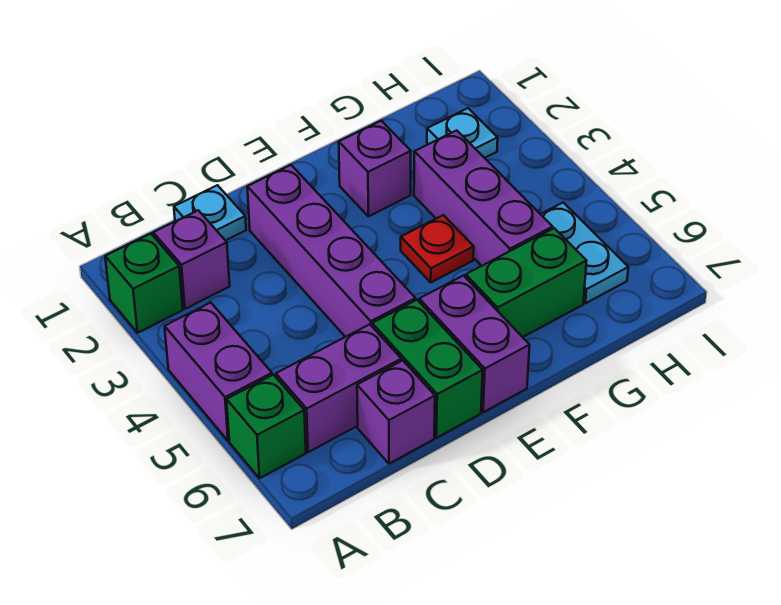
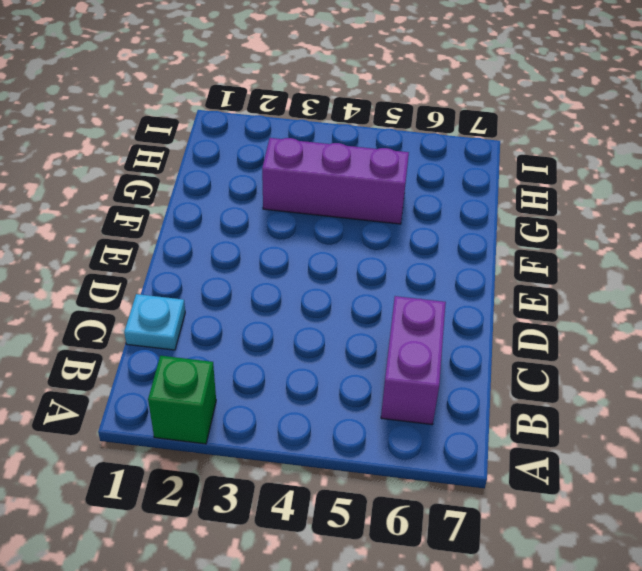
none -> purple 1x2 brick [165,303,272,441]
none -> green 1x1 brick [227,375,306,478]
none -> purple 1x1 brick [153,210,230,309]

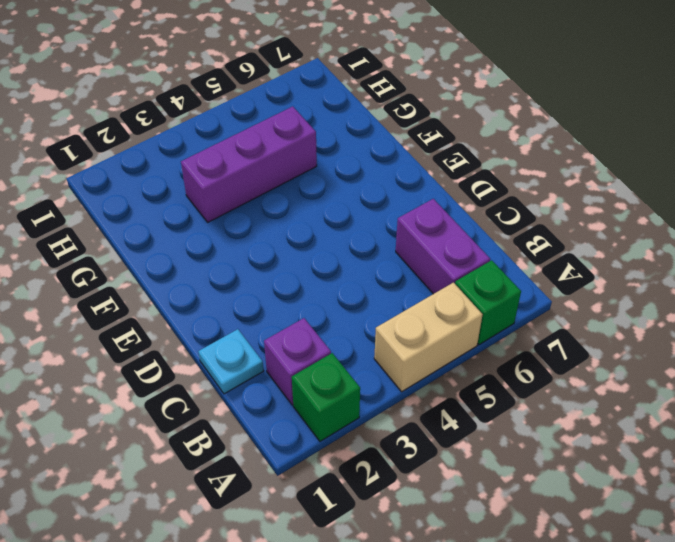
tan 1x2 brick [374,282,483,392] -> purple 1x2 brick [165,303,272,441]
none -> purple 1x1 brick [357,361,435,464]
none -> purple 1x4 brick [247,165,416,337]
none -> green 1x2 brick [372,300,483,438]

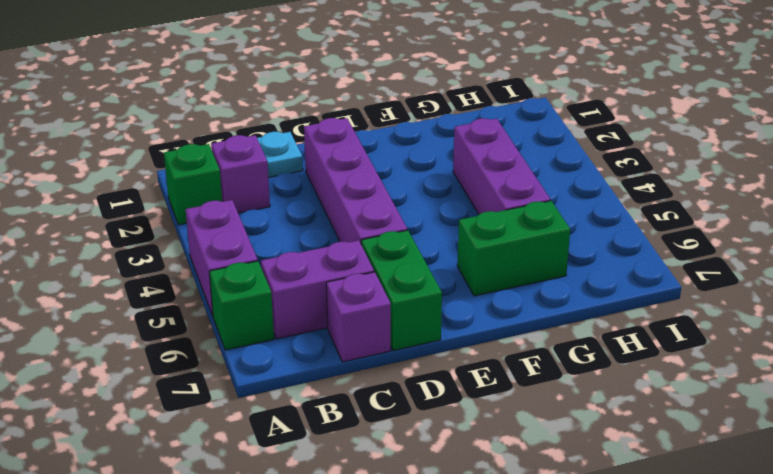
none -> purple 1x2 brick [419,276,530,412]
none -> purple 1x1 brick [339,121,411,216]
none -> red 1x1 plate [401,215,474,282]

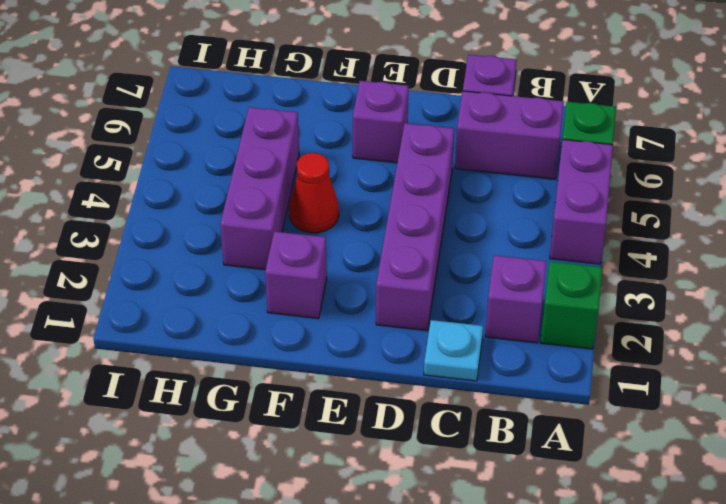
purple 1x1 brick [353,81,409,163] -> purple 1x2 brick [419,276,530,412]
red 1x1 cone [289,153,339,233] -> red 1x1 plate [401,215,474,282]
none -> green 1x2 brick [372,300,483,438]
none -> green 1x2 brick [466,228,587,337]
none -> cyan 1x1 plate [427,108,498,158]

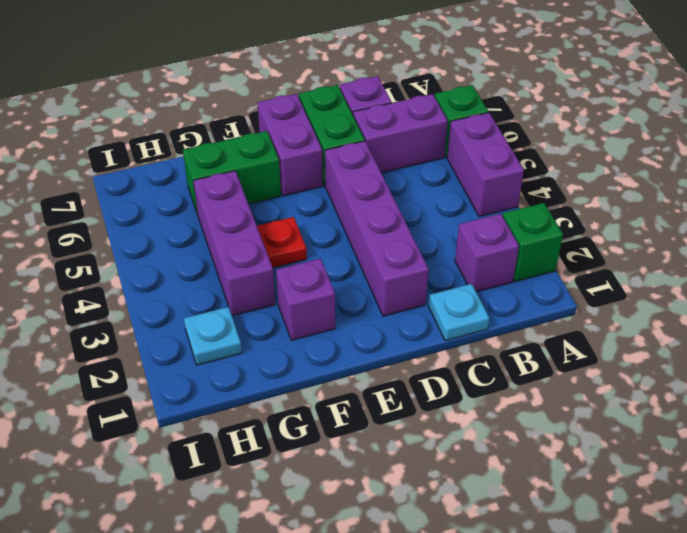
none -> cyan 1x2 plate [541,203,628,303]

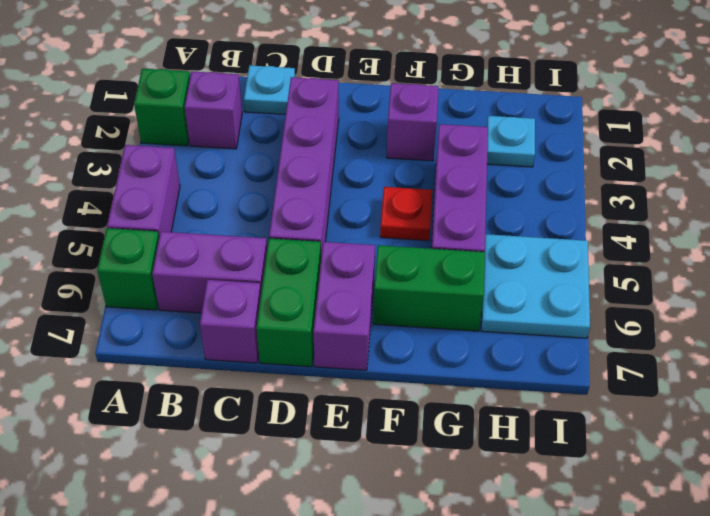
cyan 2x2 plate [481,234,590,338] -> cyan 1x2 plate [541,203,628,303]

